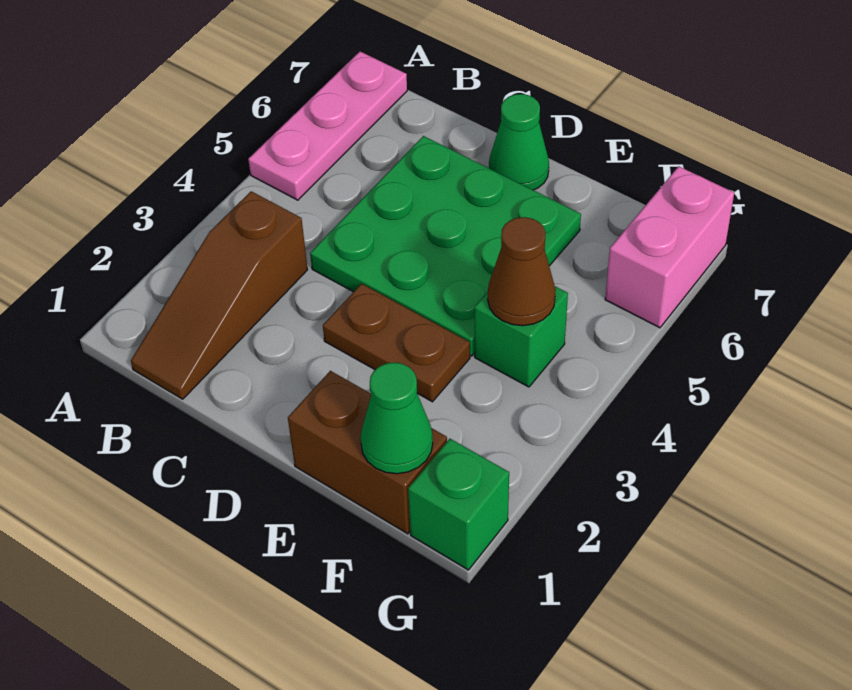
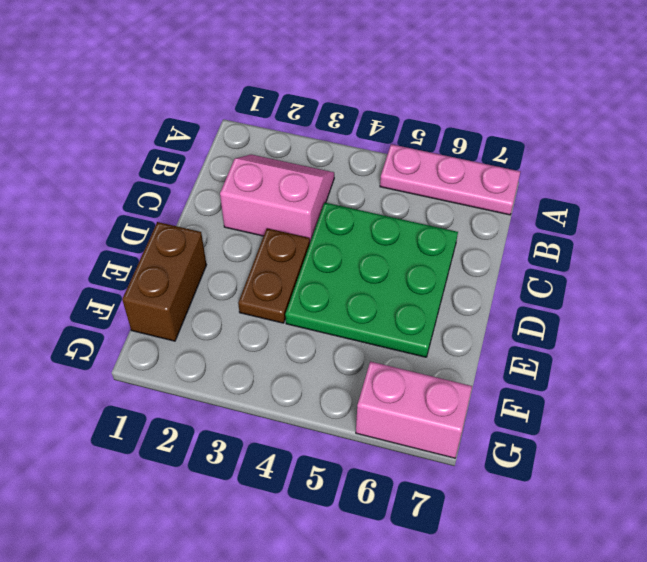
pink 2x2 slope [220,155,334,242] -> brown 1x3 slope [131,191,308,399]
none -> green 1x1 cone [489,94,549,190]
none -> green 1x1 brick [475,286,568,387]

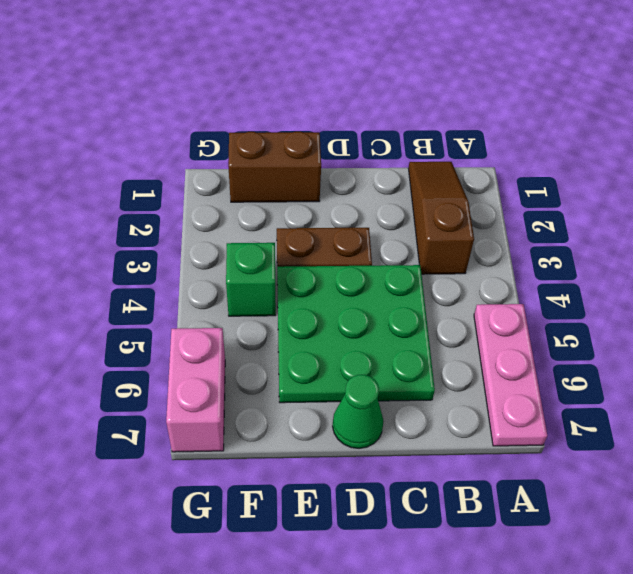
none -> green 1x1 brick [408,439,509,570]
none -> green 1x1 cone [361,362,433,474]

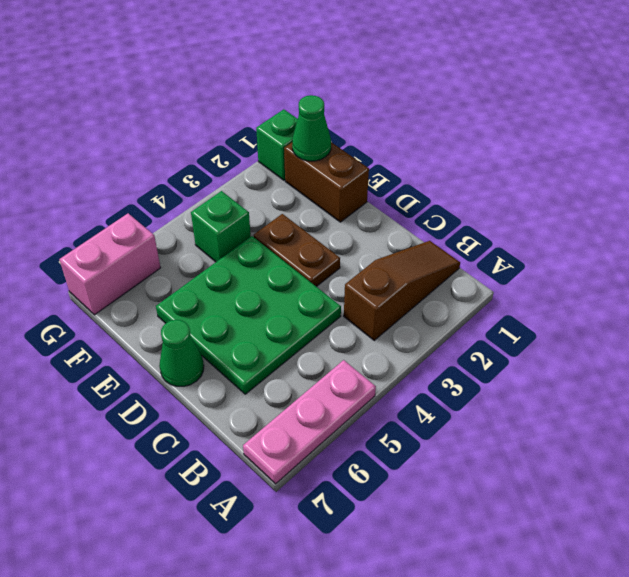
none -> brown 1x1 cone [488,217,556,326]

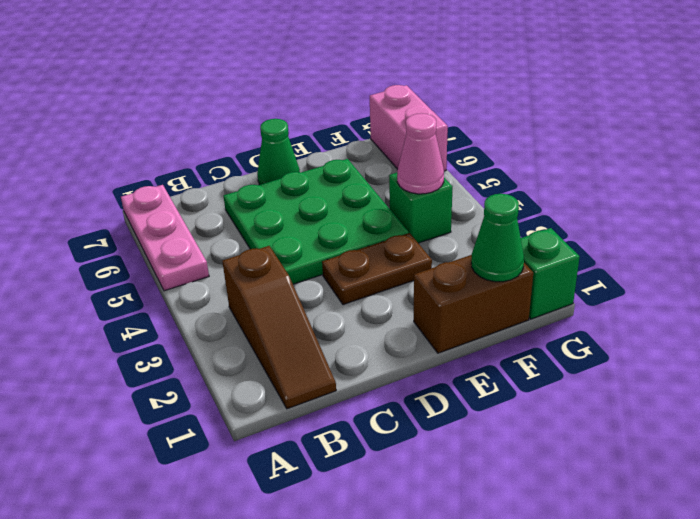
pink 1x1 cone [397,113,444,194] -> brown 1x1 cone [488,217,556,326]

